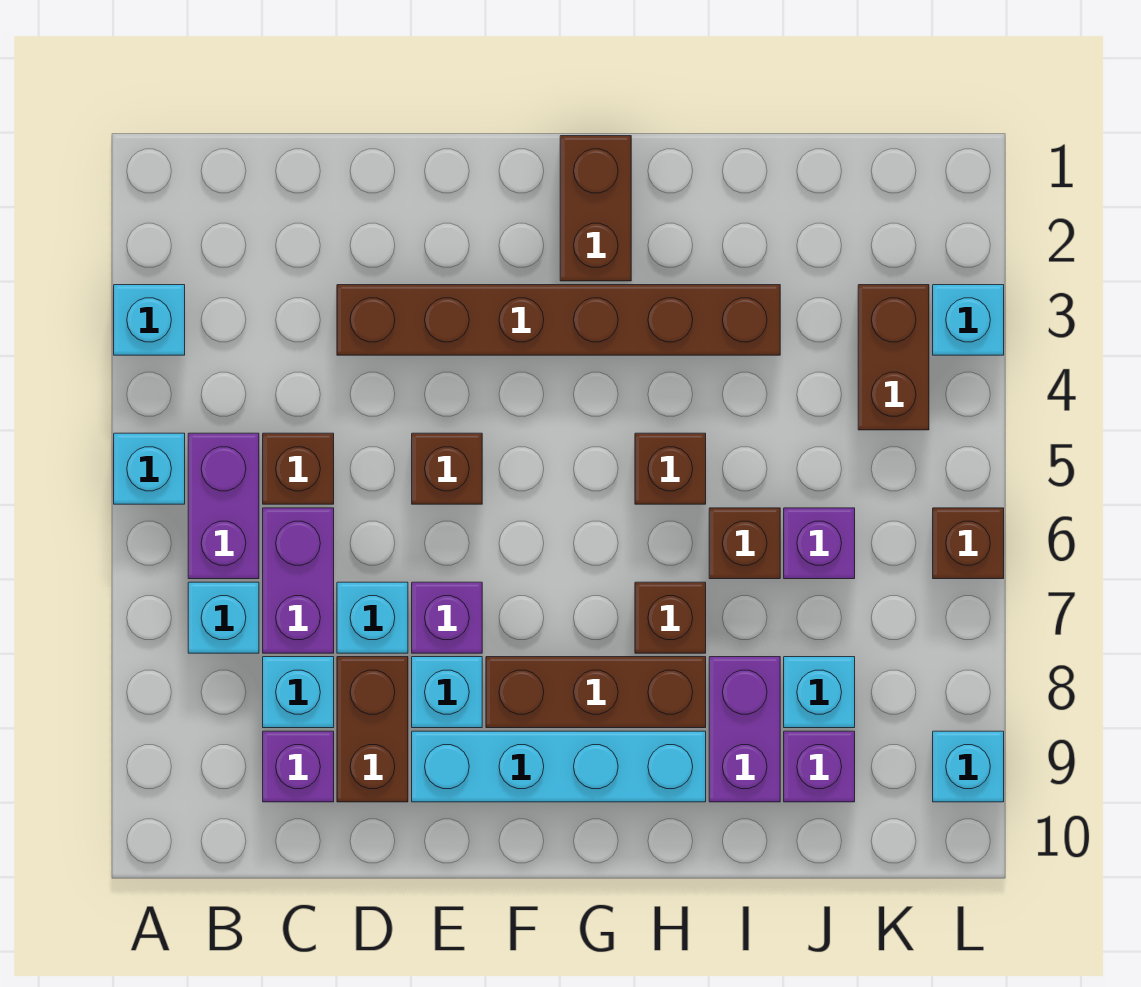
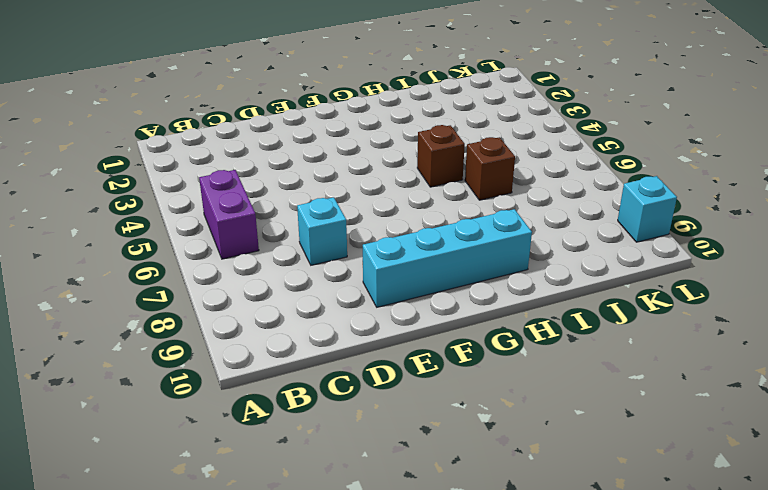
none -> cyan 1x1 brick [114,285,185,355]
none -> cyan 1x1 brick [114,433,185,504]
none -> cyan 1x1 brick [188,582,259,653]

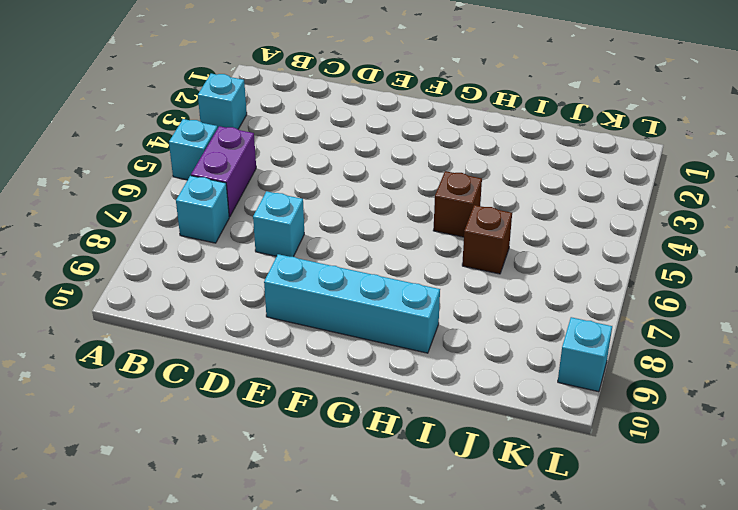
none -> brown 1x1 brick [263,433,334,504]
none -> purple 1x2 brick [263,508,334,653]
none -> cyan 1x1 brick [263,657,334,728]

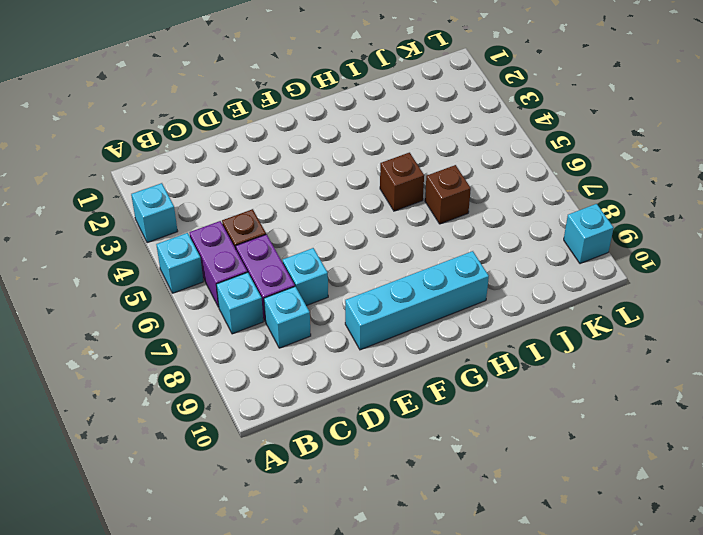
none -> purple 1x1 brick [263,731,334,802]
none -> brown 1x6 brick [337,285,780,355]
none -> brown 1x2 brick [337,657,408,802]

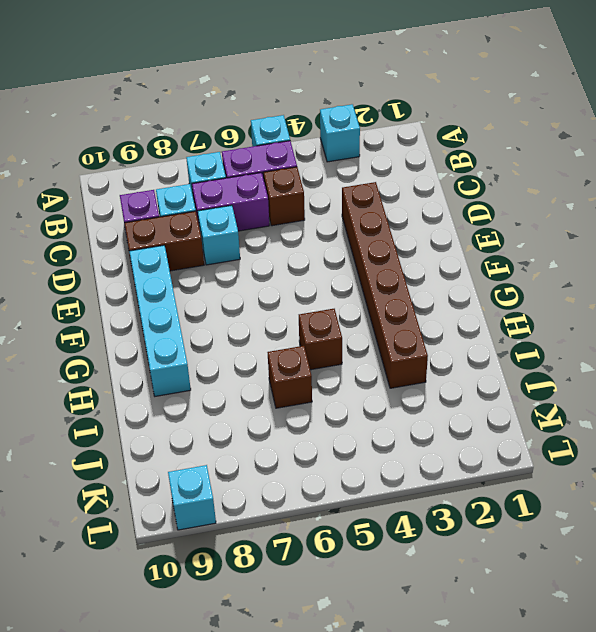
none -> brown 1x1 brick [412,433,482,504]
none -> purple 1x1 brick [412,582,482,653]
none -> cyan 1x1 brick [412,657,482,728]

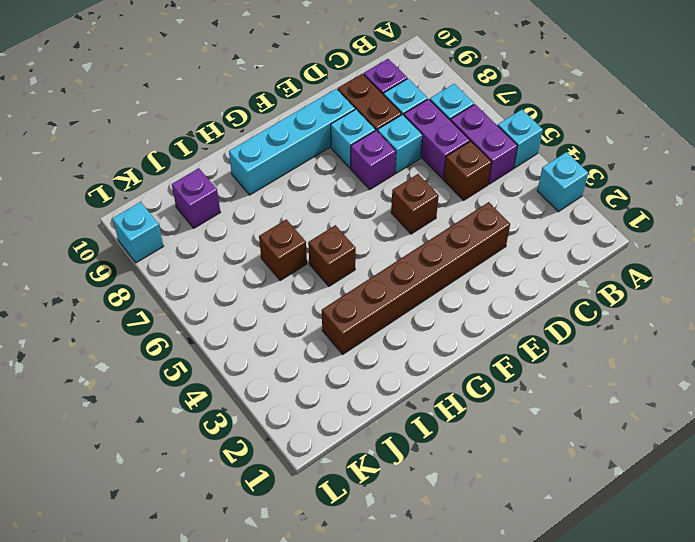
none -> brown 1x3 brick [486,657,706,728]
none -> brown 1x2 brick [560,136,631,281]
none -> brown 1x1 brick [635,582,706,653]

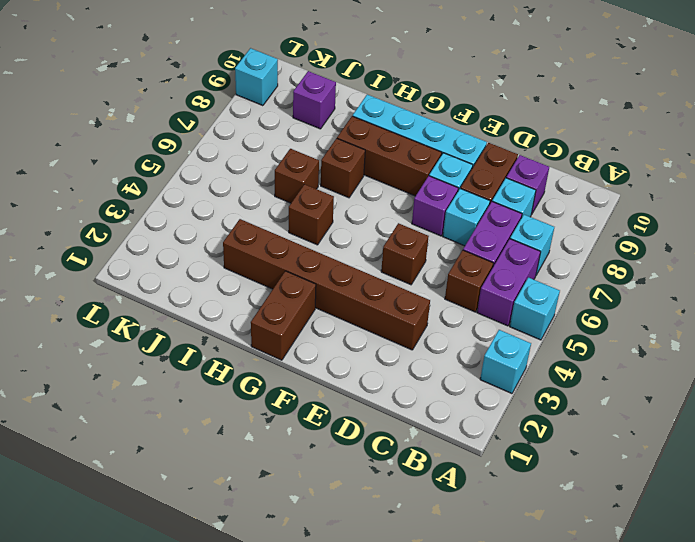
none -> purple 1x2 brick [709,657,780,802]
none -> purple 1x1 brick [784,508,855,579]
none -> cyan 1x1 brick [784,657,855,728]

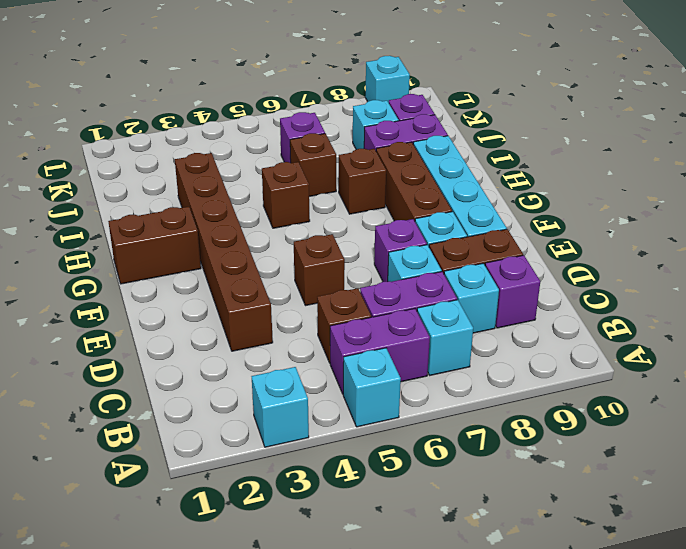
none -> brown 1x2 brick [858,285,929,430]
none -> cyan 1x1 brick [933,285,1004,355]
none -> brown 1x1 brick [933,508,1004,579]

